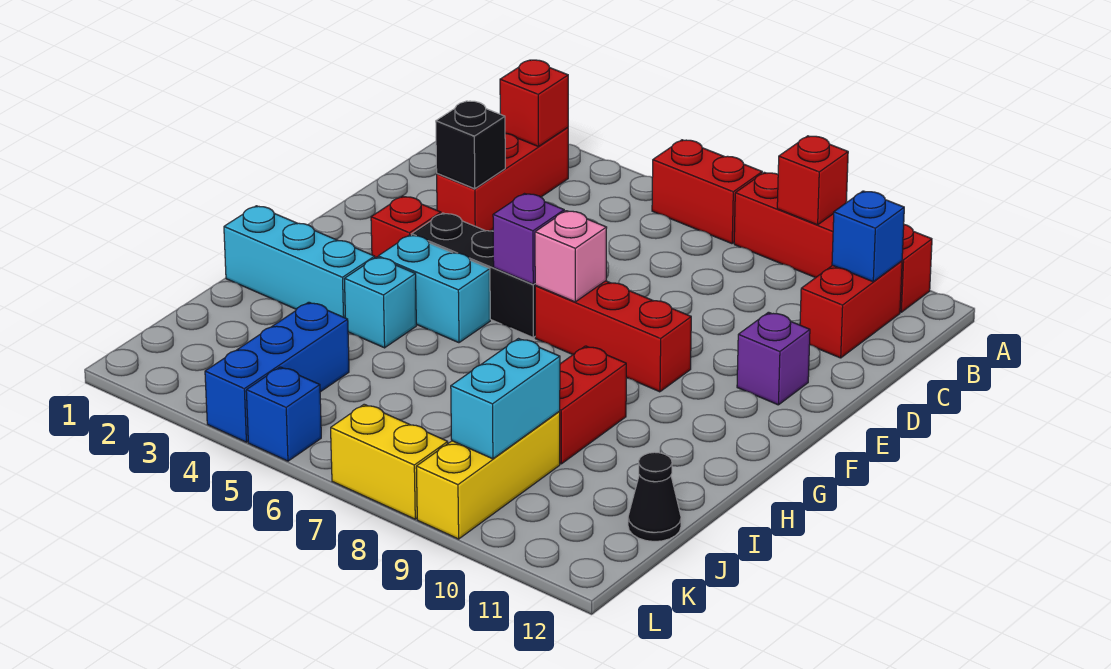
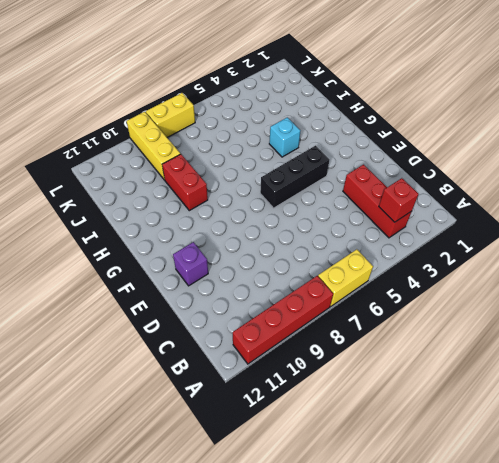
yellow 1x2 brick [318,249,373,307] -> red 1x2 brick [652,140,762,244]
none -> red 1x2 brick [800,261,902,358]
none -> red 1x1 brick [371,196,441,258]
none -> red 1x3 brick [535,281,691,392]

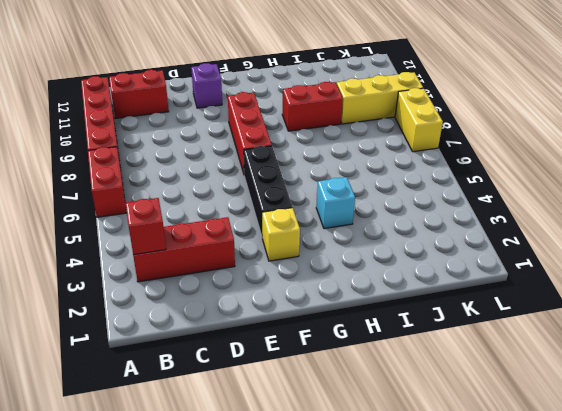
yellow 1x1 brick [262,208,300,261] -> red 1x1 brick [371,196,441,258]
none -> cyan 1x2 brick [378,235,490,343]
none -> cyan 1x3 brick [224,206,375,318]
none -> blue 1x3 brick [205,302,349,442]

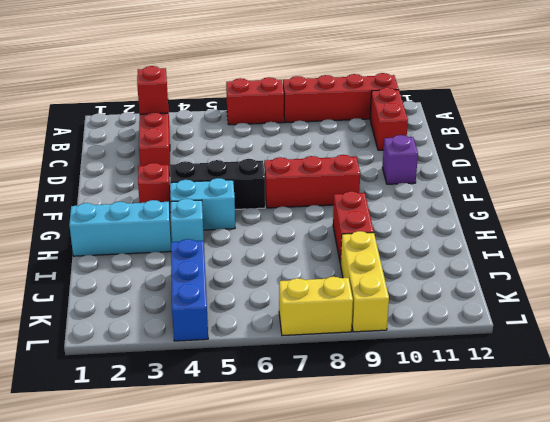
none -> black 1x1 cone [628,452,681,541]
none -> blue 1x1 brick [246,367,321,461]
none -> red 1x1 brick [777,136,848,225]

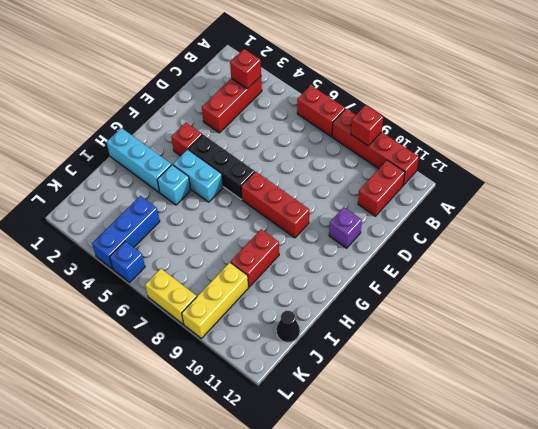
none -> blue 1x1 brick [832,191,904,282]
none -> black 1x1 brick [436,101,505,189]
none -> purple 1x1 brick [493,194,564,284]

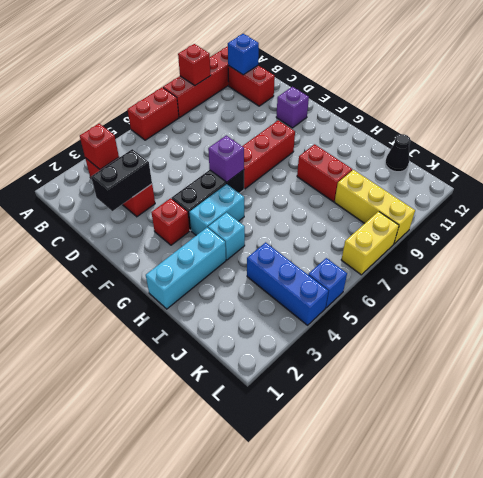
black 1x2 brick [91,149,152,211] -> black 1x1 brick [436,101,505,189]
none -> pink 1x1 brick [535,211,607,302]
none -> cyan 1x2 brick [451,339,560,459]

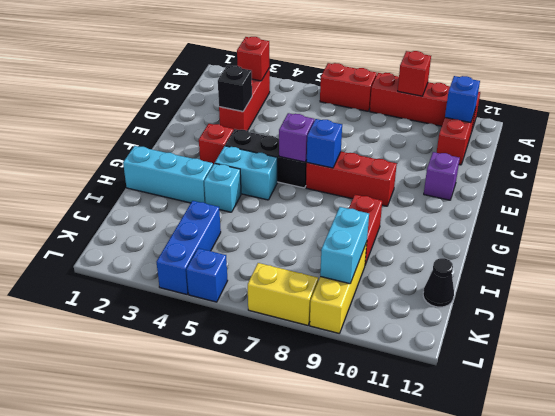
blue 1x1 brick [307,119,342,168] -> pink 1x1 brick [535,211,607,302]

